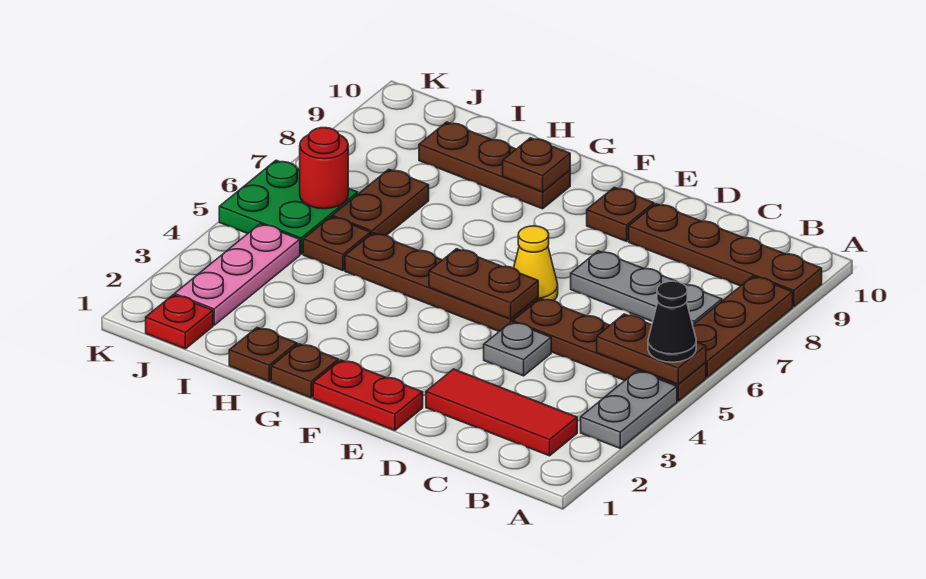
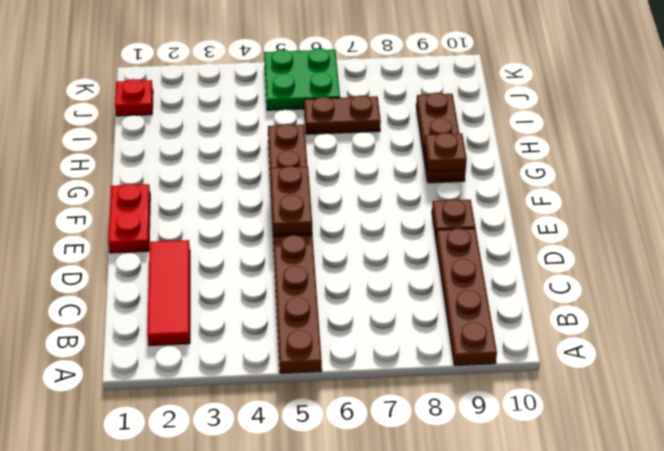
none -> grey 1x2 plate [581,371,677,448]
none -> brown 1x3 plate [693,276,793,377]
none -> grey 1x3 plate [571,251,722,325]

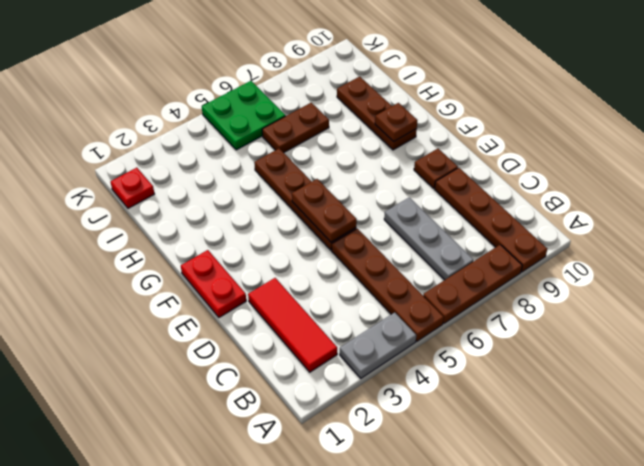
none -> grey 1x1 plate [484,322,551,376]
none -> yellow 1x1 cone [514,226,558,301]
none -> brown 1x1 plate [271,344,339,398]

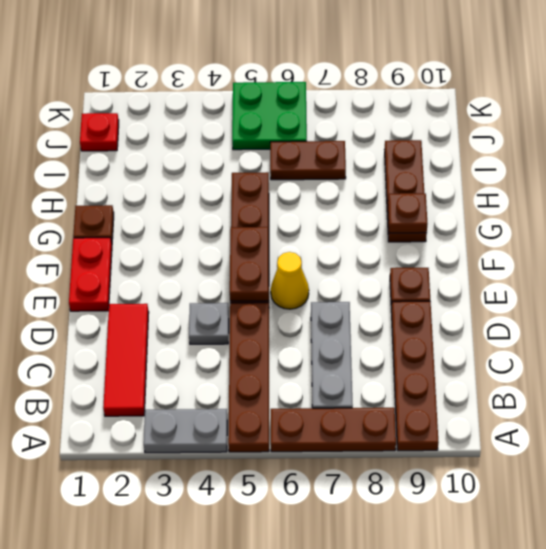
none -> brown 1x1 plate [229,328,297,381]
none -> brown 1x1 plate [303,217,371,271]
none -> pink 1x3 plate [175,224,300,325]

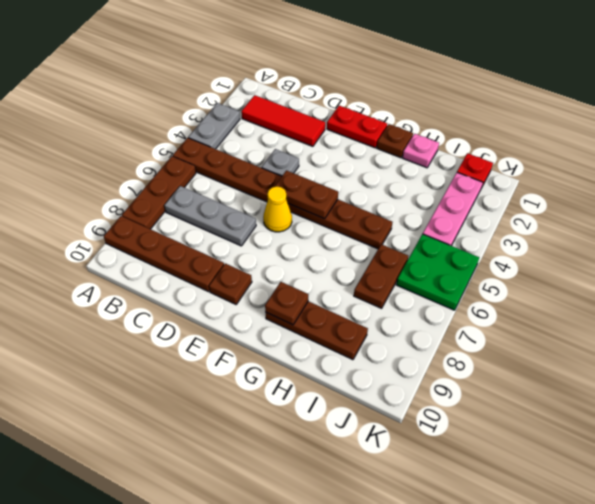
pink 1x1 plate [403,134,439,168] -> brown 1x1 plate [229,328,297,381]
none -> brown 1x1 plate [303,217,371,271]
none -> brown 1x2 plate [597,314,706,384]
none -> red 1x1 round brick [300,128,348,209]

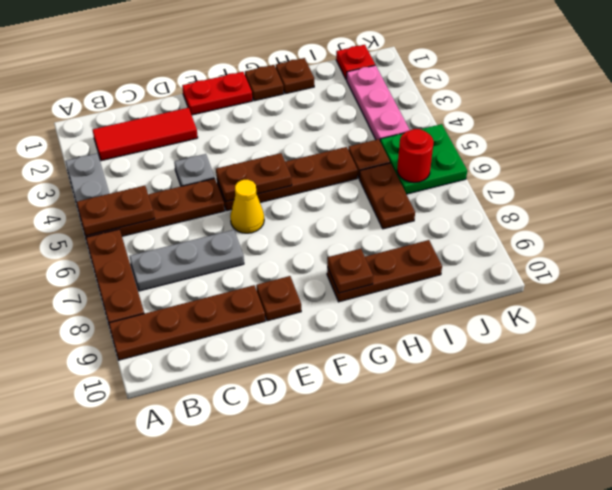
none -> black 1x1 cone [648,281,696,362]

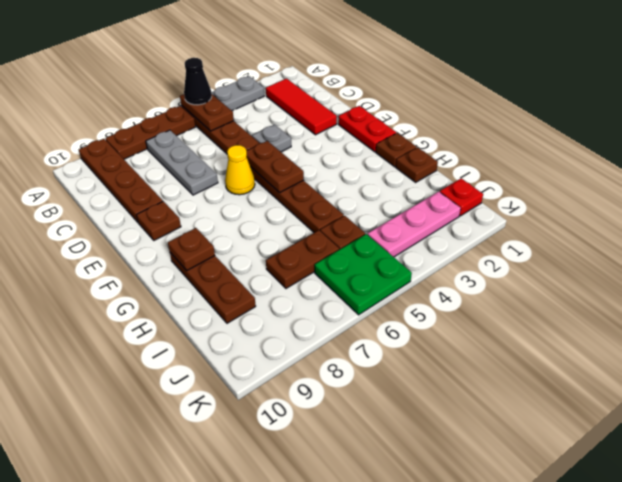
none -> red 1x1 round brick [300,128,348,209]

